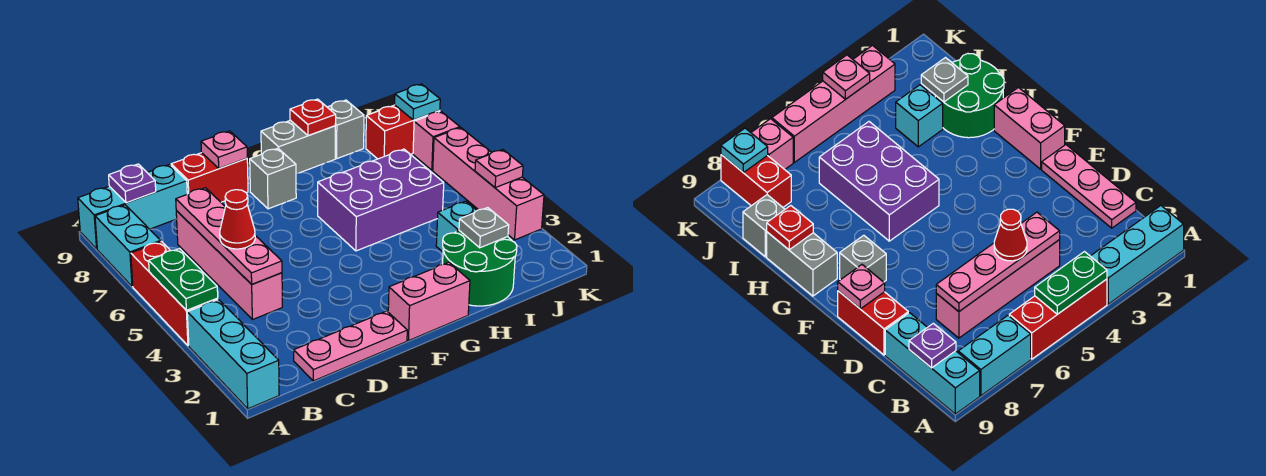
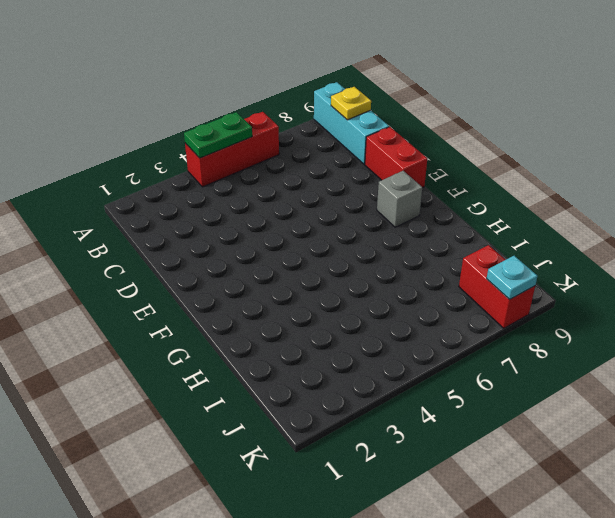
yellow 1x1 plate [331,87,371,120] -> purple 1x1 plate [109,164,156,203]
none -> cyan 1x3 brick [187,300,279,409]
none -> cyan 1x2 brick [95,205,161,286]
none -> pink 1x3 plate [294,311,407,381]

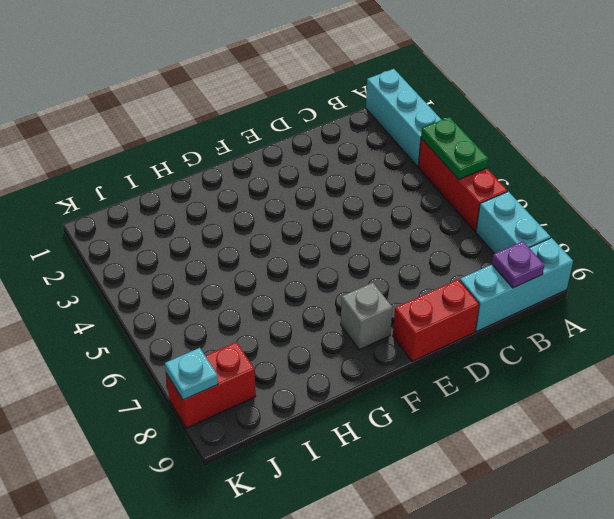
none -> pink 1x3 plate [294,311,407,381]
none -> pink 1x4 brick [176,211,282,320]
none -> pink 1x2 brick [388,262,470,340]

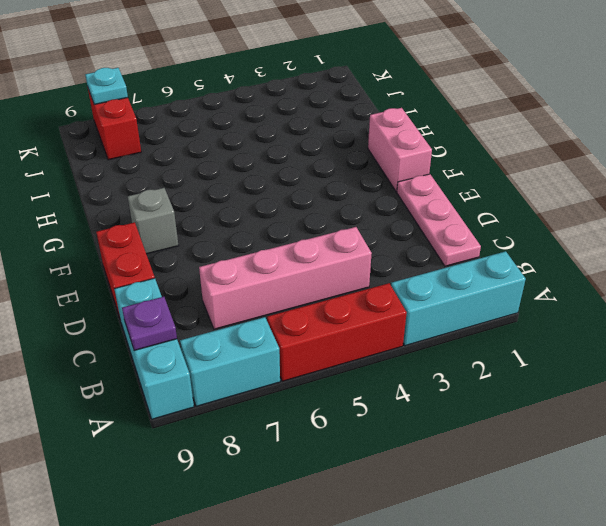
none -> purple 2x3 brick [318,149,444,251]
none -> grey 1x2 brick [261,120,335,174]
none -> green 2x2 round brick [443,231,517,306]

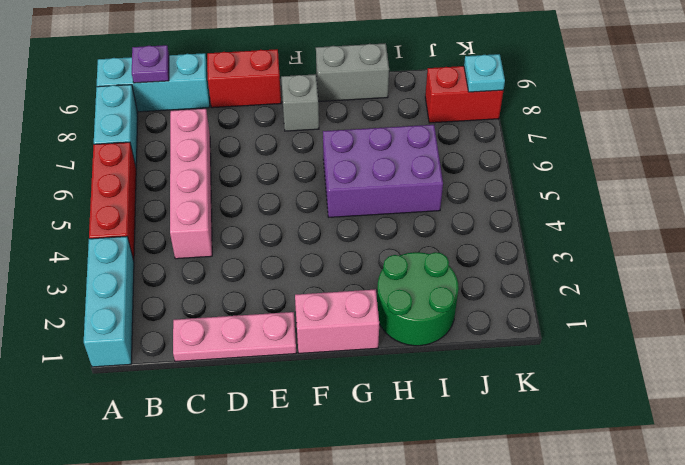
none -> cyan 1x1 brick [436,201,477,252]
none -> grey 1x1 brick [327,100,364,159]
none -> pink 1x4 brick [433,128,544,240]

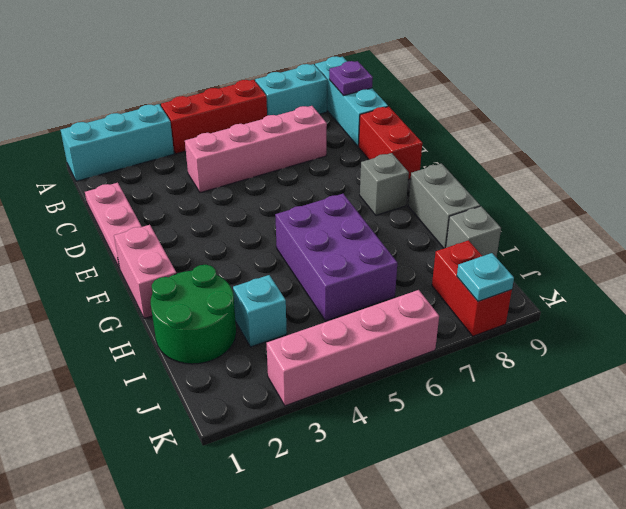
none -> pink 1x1 brick [413,111,460,170]
none -> green 1x2 plate [149,249,218,310]
none -> pink 1x4 plate [176,188,282,284]

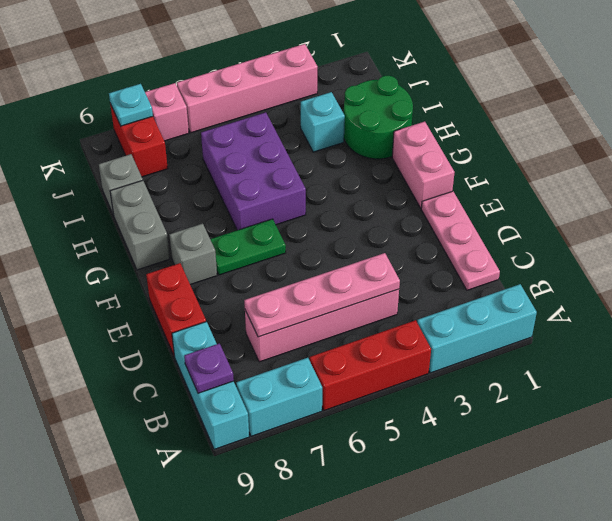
green 1x2 plate [210,219,286,275] -> green 1x2 plate moved to [149,249,218,310]
none -> pink 1x1 plate [201,131,247,168]
none -> red 1x1 plate [290,99,336,136]
none -> grey 1x1 plate [459,208,509,248]

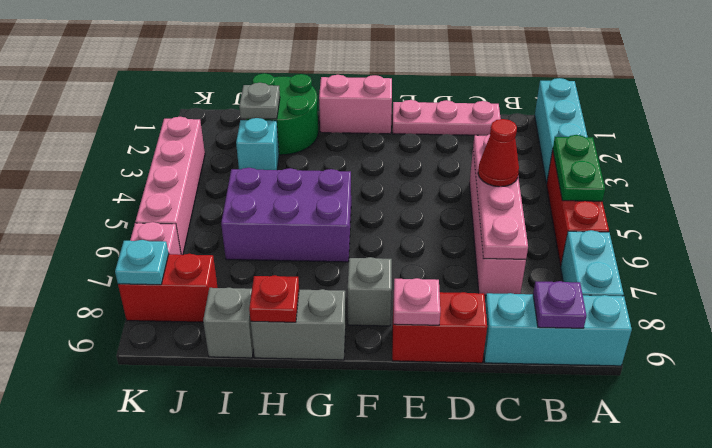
none -> pink 1x1 plate [475,150,523,188]

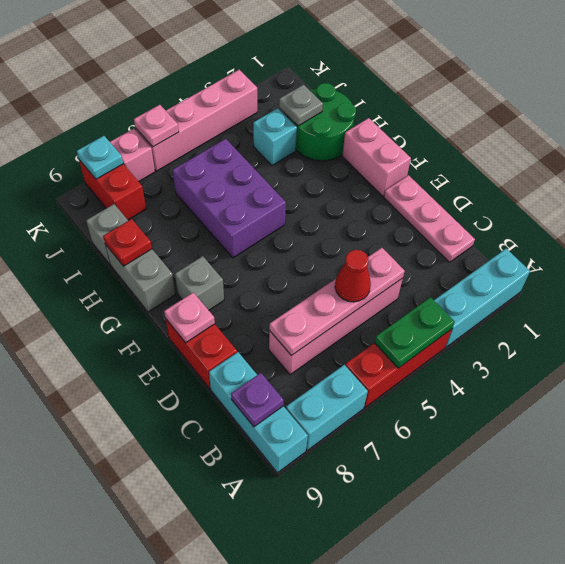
pink 1x1 plate [134,105,179,147] -> pink 1x1 plate moved to [475,150,523,188]

